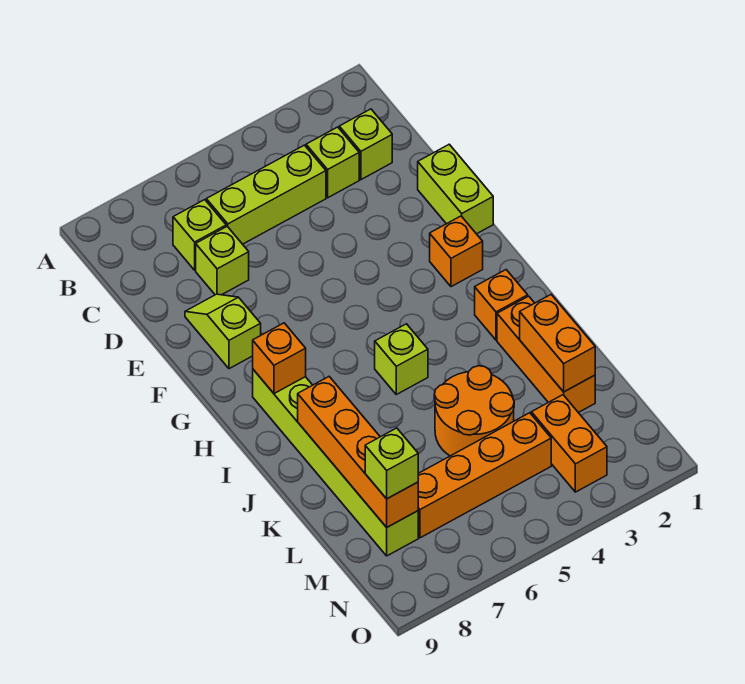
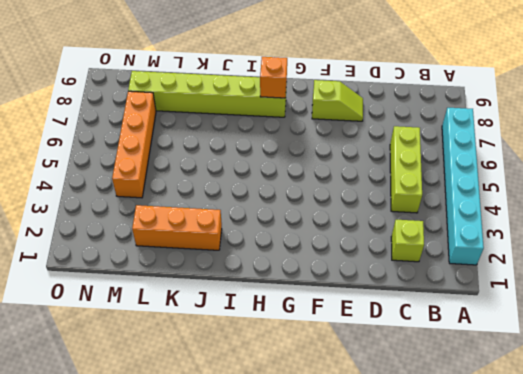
cyan 1x6 brick [442,108,484,265] -> none
none -> lime 1x1 brick [306,127,359,198]
none -> lime 1x1 brick [173,200,226,270]
none -> lime 1x1 brick [196,226,249,295]

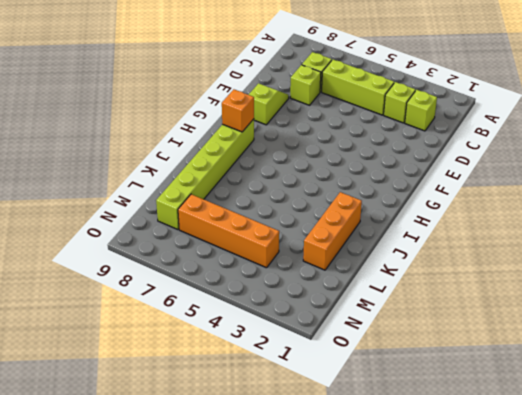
none -> lime 1x2 brick [418,144,493,234]
none -> orange 1x1 brick [430,216,483,287]
none -> orange 1x1 brick [475,270,528,340]

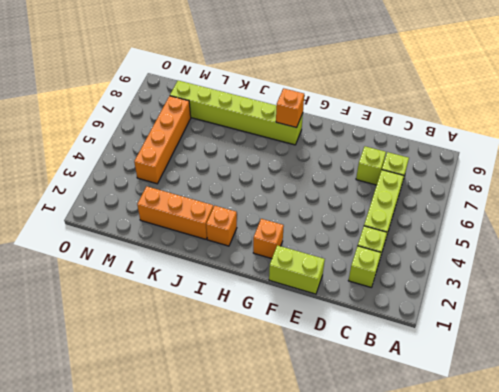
none -> lime 1x2 slope [185,294,261,369]
none -> lime 1x1 brick [375,324,428,394]
none -> orange 2x2 round brick [434,366,514,456]

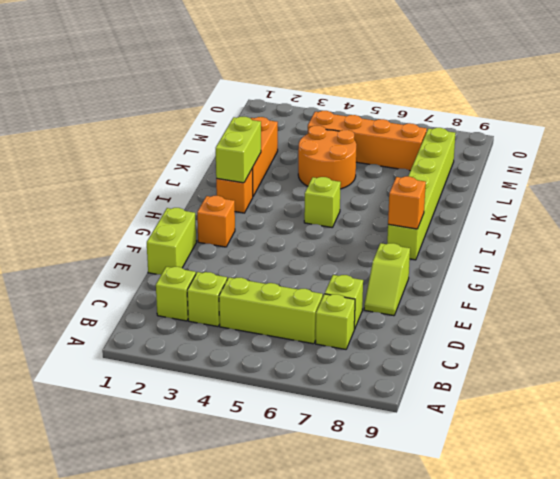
lime 1x2 brick [216,117,261,183] -> none
none -> orange 1x2 brick [531,395,607,492]
none -> orange 1x4 brick [298,377,418,527]
none -> orange 1x2 brick [520,295,595,392]

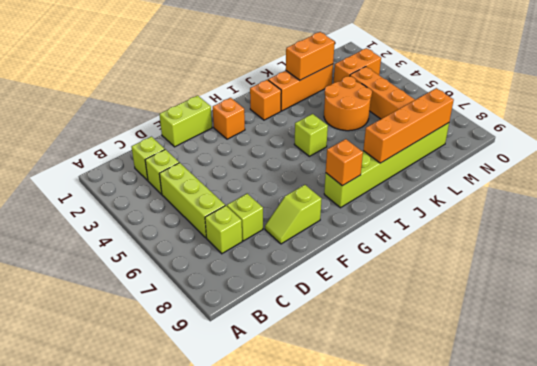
none -> lime 1x1 brick [365,428,418,499]

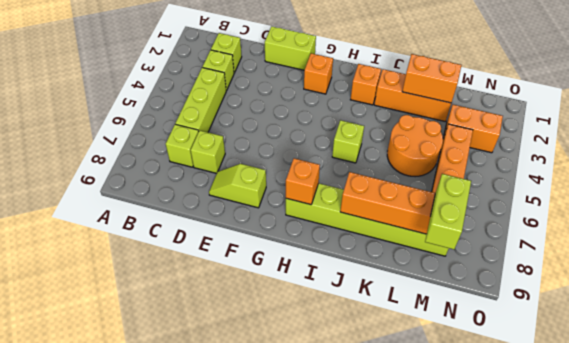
lime 1x2 brick [425,174,471,249] -> lime 1x1 brick [365,428,418,499]

